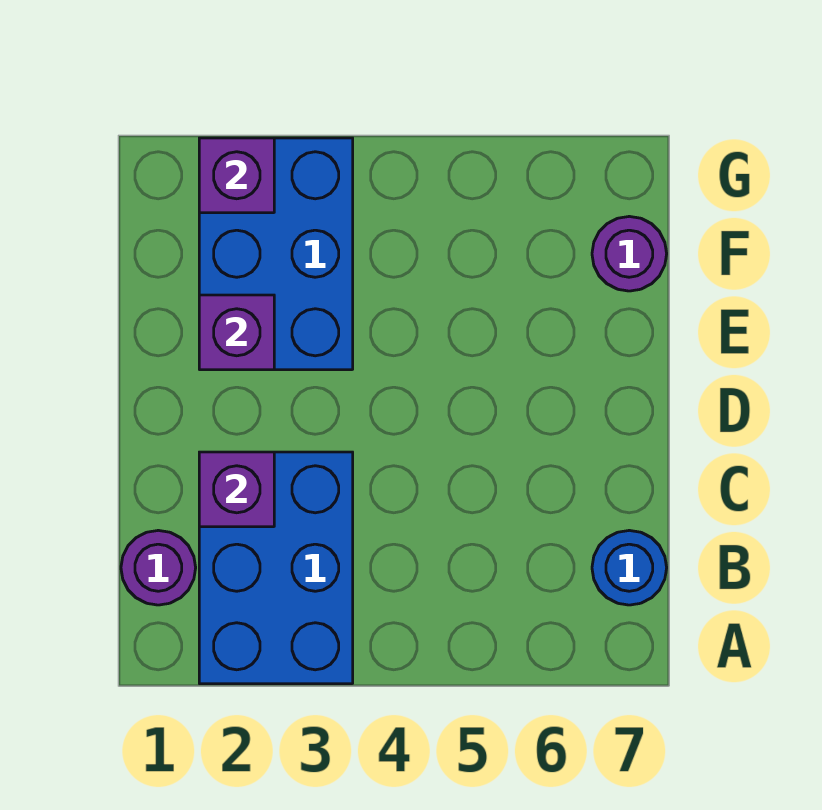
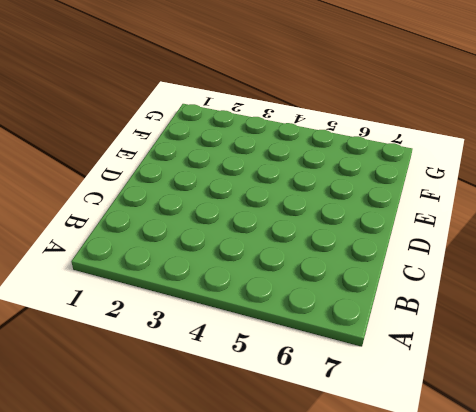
none -> blue 2x3 brick [199,452,353,684]
none -> purple 1x1 round brick [121,530,196,605]

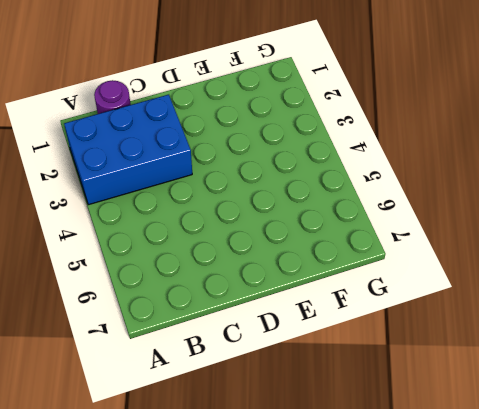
none -> blue 1x1 round brick [592,530,667,605]
none -> blue 2x3 brick [199,138,353,370]

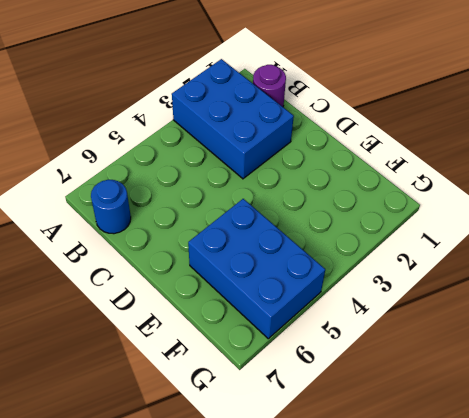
blue 2x3 brick [188,199,325,339] -> blue 2x3 brick moved to [199,138,353,370]
none -> purple 1x1 round brick [592,216,667,291]
none -> purple 1x1 brick [199,452,274,527]

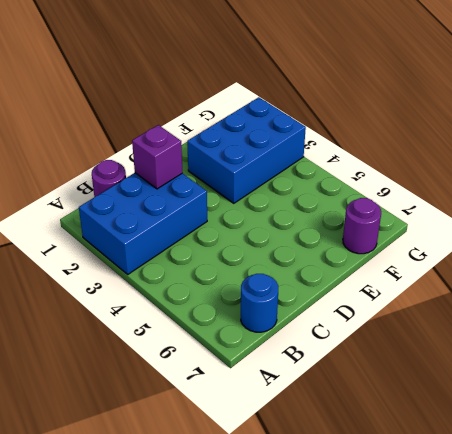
none -> purple 1x1 brick [199,295,274,370]
none -> purple 1x1 brick [199,138,274,213]

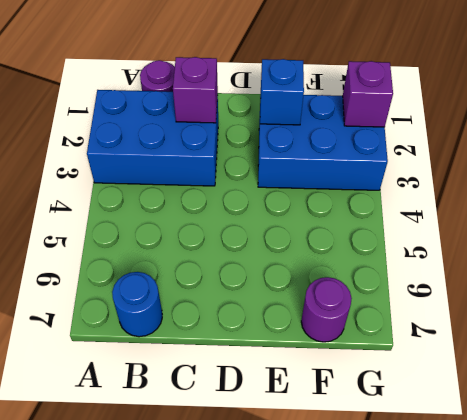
blue 1x1 brick [260,59,304,125] -> purple 1x1 brick [199,295,274,370]

